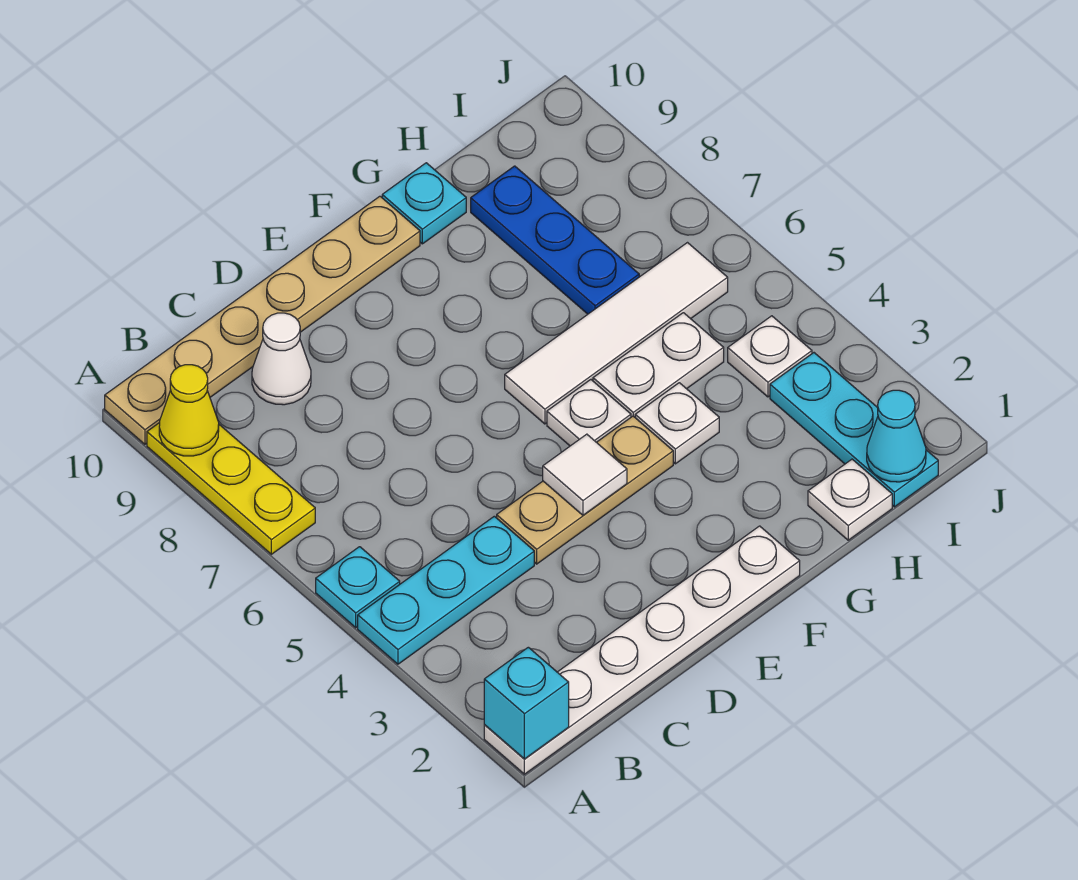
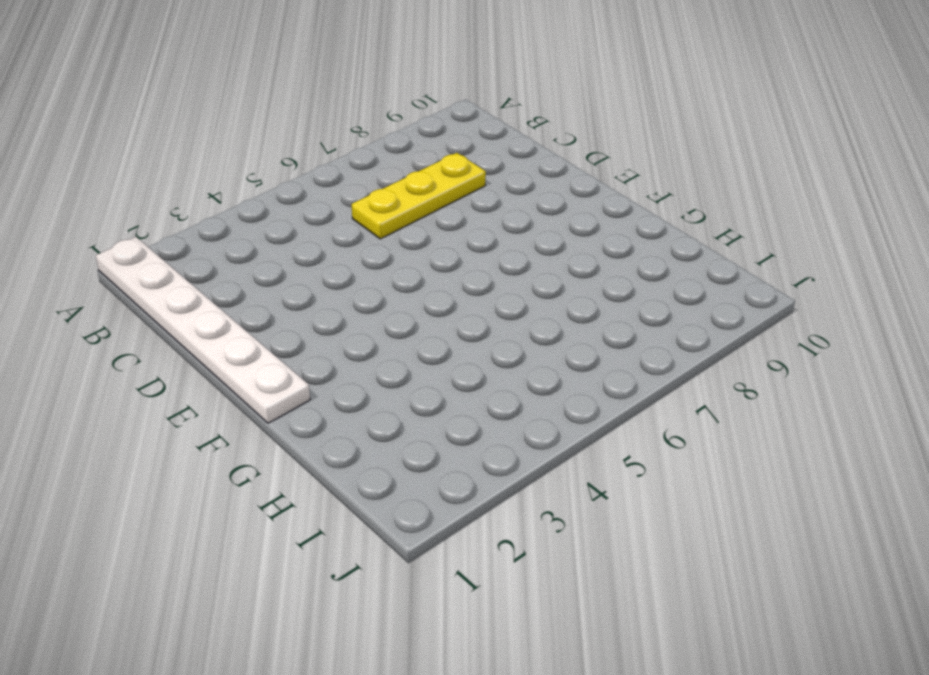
yellow 1x3 plate [351,153,486,239] -> yellow 1x3 plate moved to [147,423,315,554]
none -> cyan 1x3 plate [358,516,534,664]
none -> cyan 1x1 plate [316,547,400,628]
none -> tan 1x6 plate [105,196,420,444]

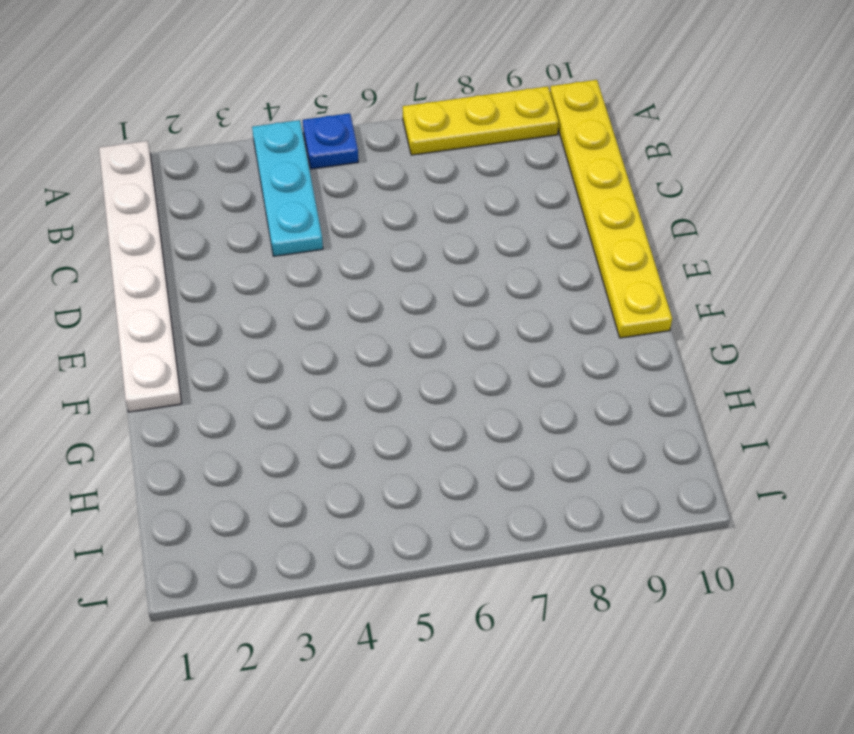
blue 1x1 plate [303,113,358,169] -> cyan 1x1 plate [316,547,400,628]
yellow 1x6 plate [550,80,672,338] -> tan 1x6 plate [105,196,420,444]
none -> white 1x1 cone [252,313,311,405]
none -> tan 1x3 plate [497,416,673,564]
none -> white 1x1 plate [547,380,631,446]

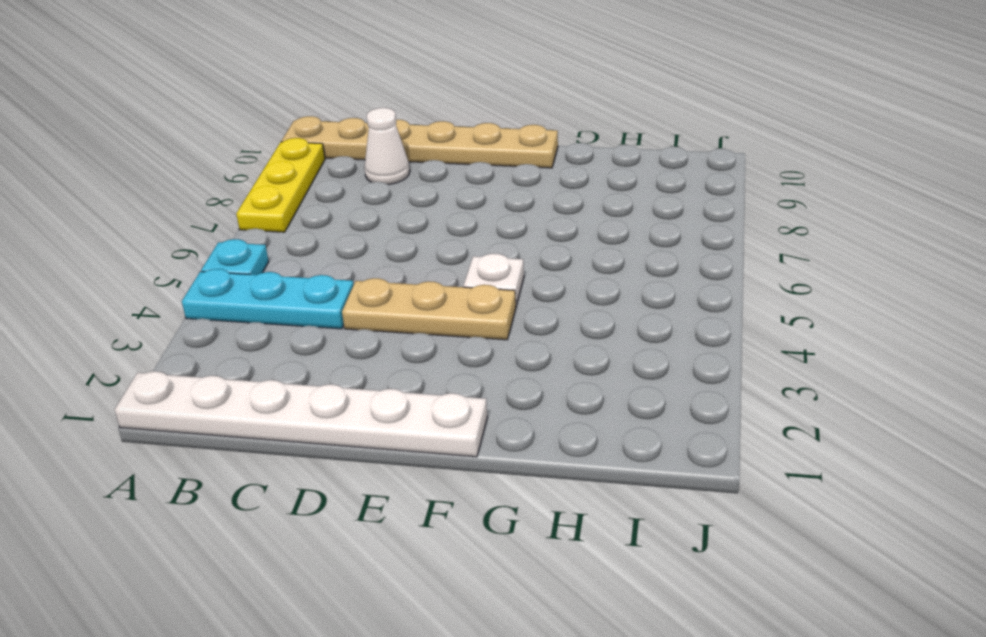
none -> white 1x4 tile [505,243,728,424]
none -> white 1x1 plate [635,383,719,464]
none -> white 1x2 plate [593,313,724,417]

